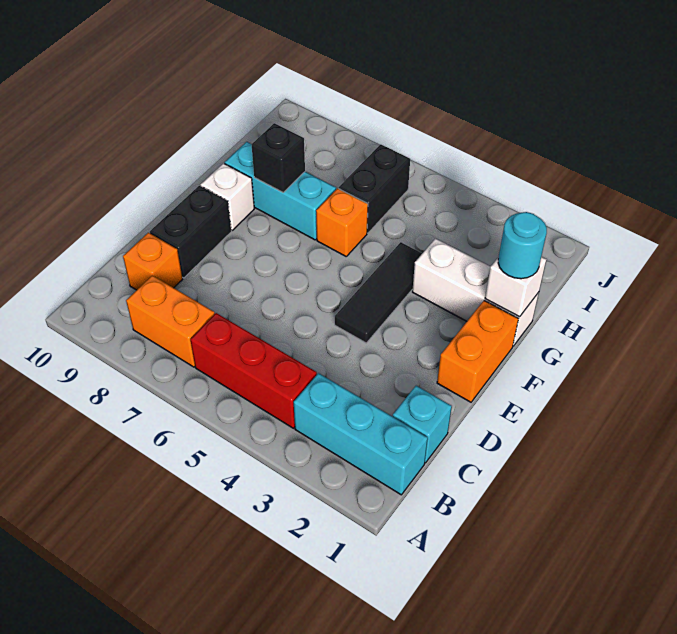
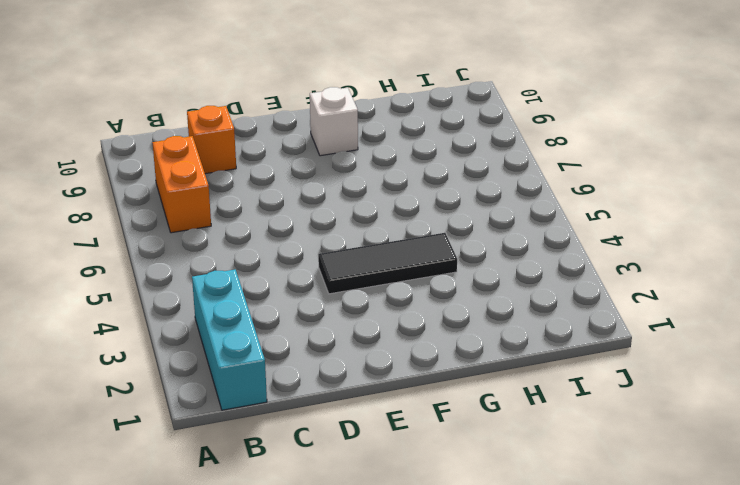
none -> red 1x3 brick [190,313,317,428]
none -> cyan 1x1 brick [393,386,452,463]
none -> black 1x2 brick [150,186,231,278]

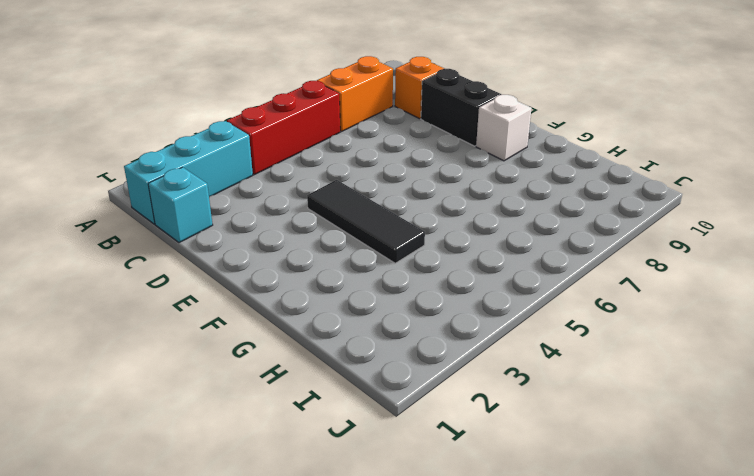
none -> orange 1x2 brick [437,301,518,402]
none -> white 1x3 brick [412,239,539,346]
none -> orange 1x1 brick [316,188,368,256]

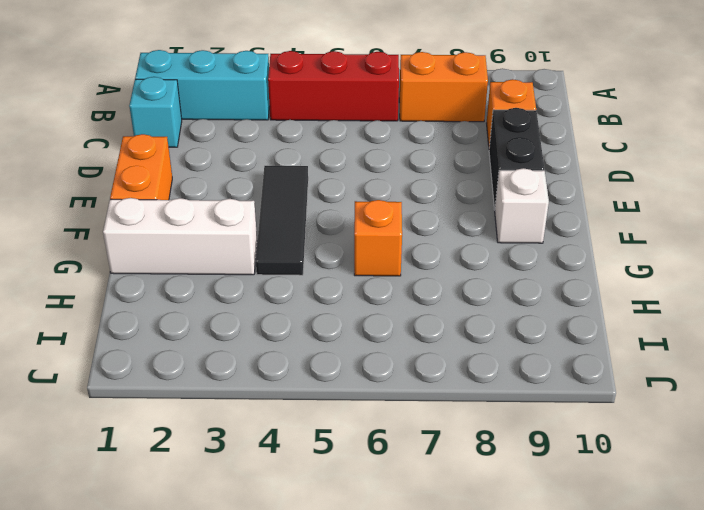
none -> cyan 1x3 brick [225,142,336,240]
none -> black 1x2 brick [339,144,410,233]
none -> white 1x1 brick [485,257,546,317]

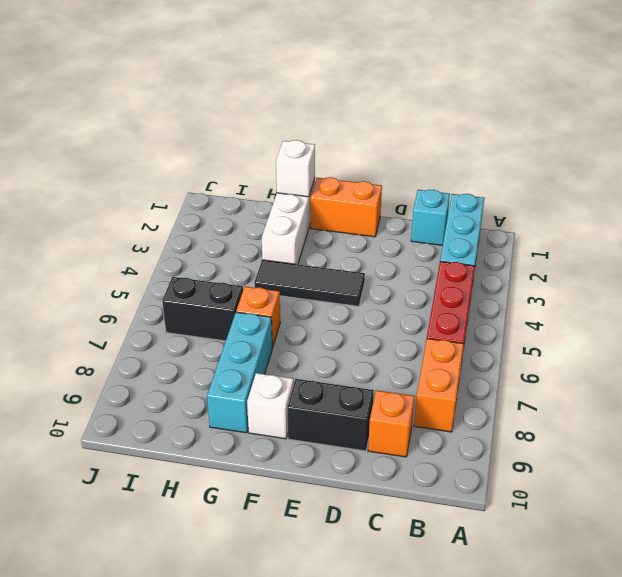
none -> black 1x1 brick [252,123,305,192]
none -> cyan 1x1 round brick [498,212,547,279]

